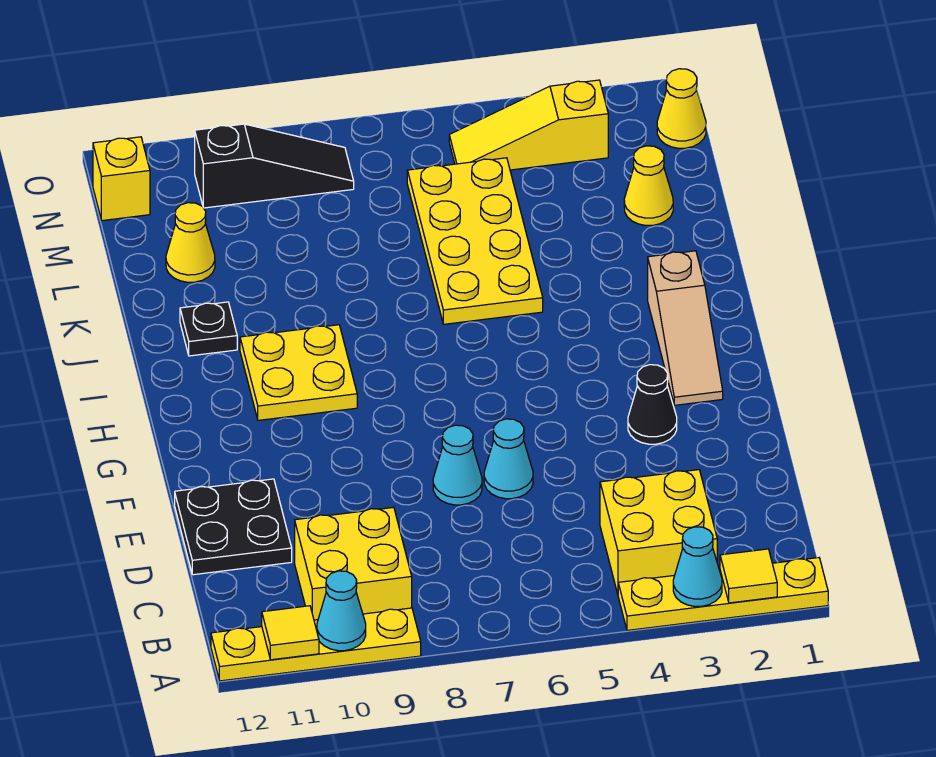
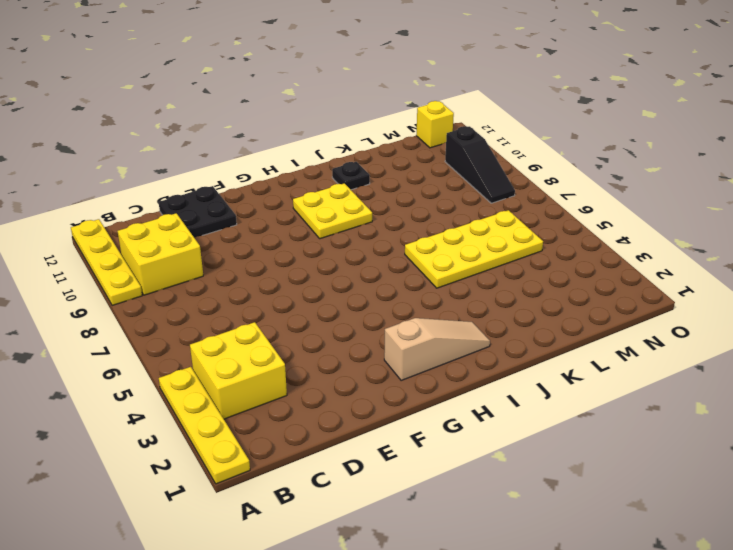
tan 1x3 slope [384,318,490,380] -> tan 1x3 slope turned to [648,251,723,405]
none -> cyan 1x1 cone [484,419,533,499]
none -> cyan 1x1 cone [433,425,482,505]
none -> black 1x1 cone [628,365,677,444]

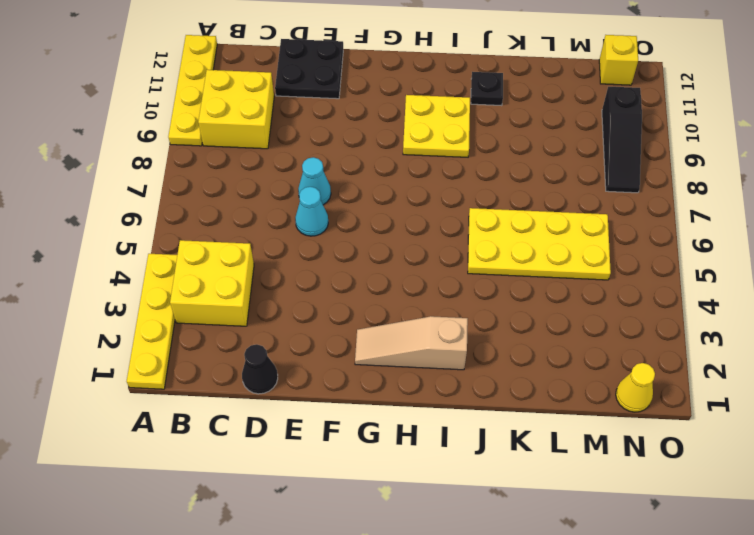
black 1x1 cone [242,344,278,394] -> black 1x1 cone moved to [628,365,677,444]
none -> yellow 1x1 cone [624,146,673,225]
none -> yellow 1x1 cone [166,203,215,282]
none -> yellow 1x3 slope [449,80,608,170]

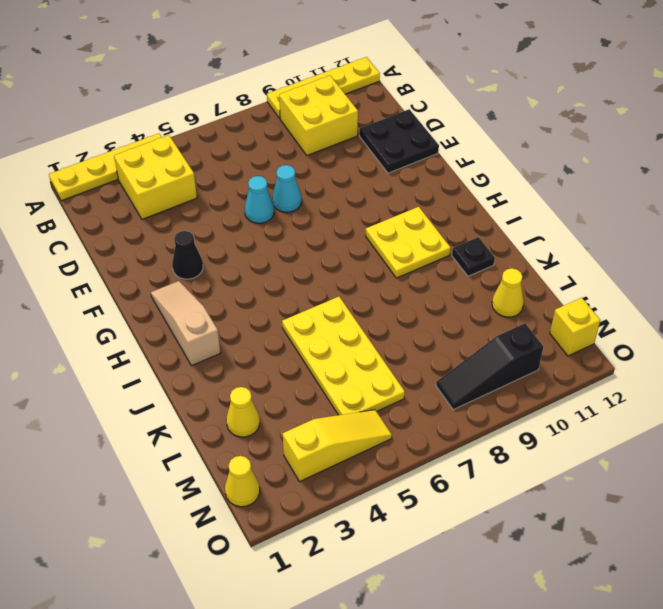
none -> yellow 1x1 tile [720,549,777,603]
none -> cyan 1x1 cone [673,527,722,606]
none -> cyan 1x1 cone [317,571,366,651]

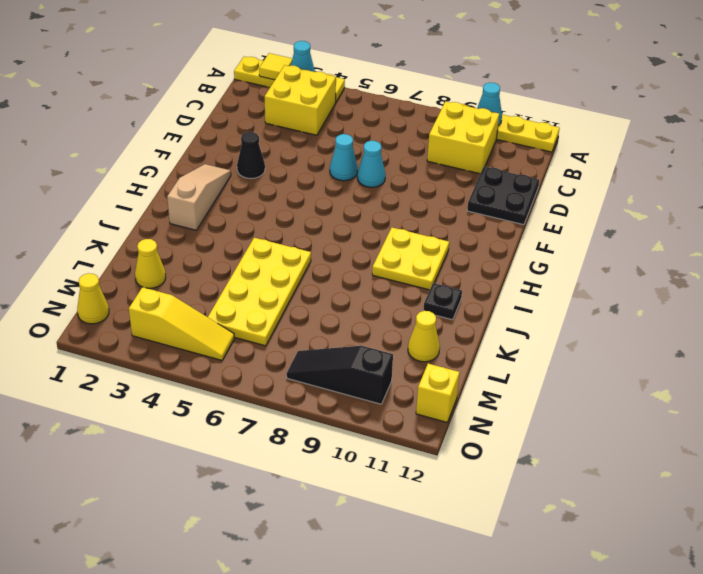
none -> yellow 1x1 tile [262,606,319,660]

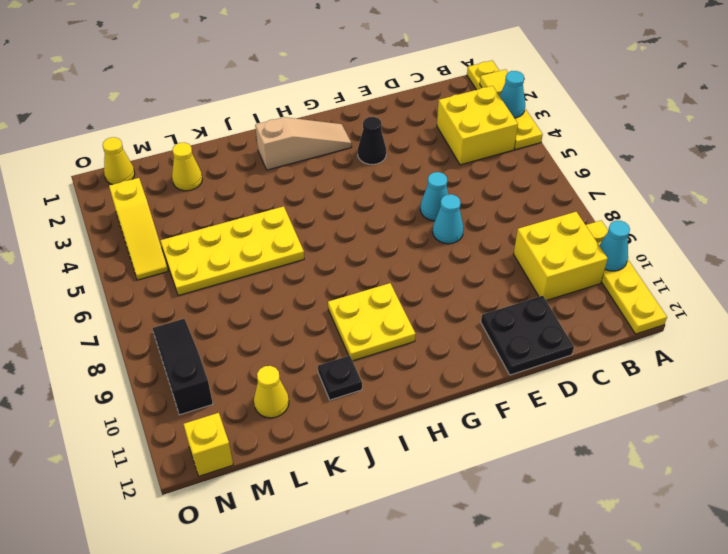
none -> yellow 1x1 tile [262,606,319,660]

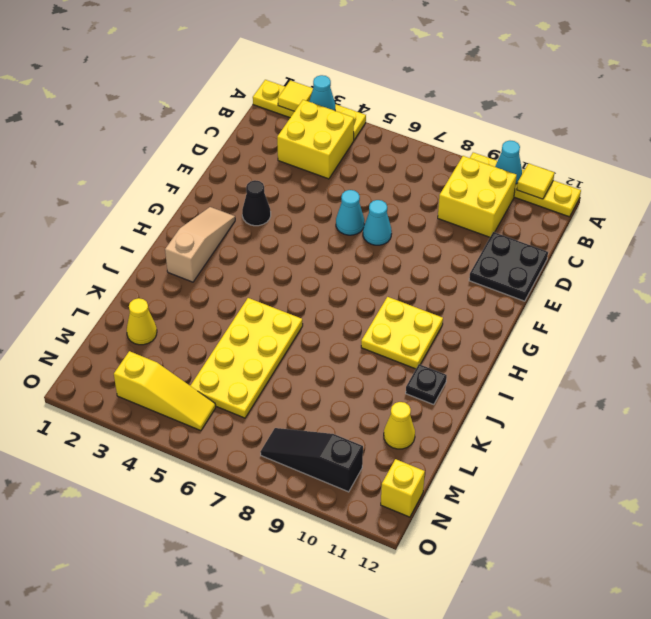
none -> yellow 1x1 cone [657,69,706,148]

